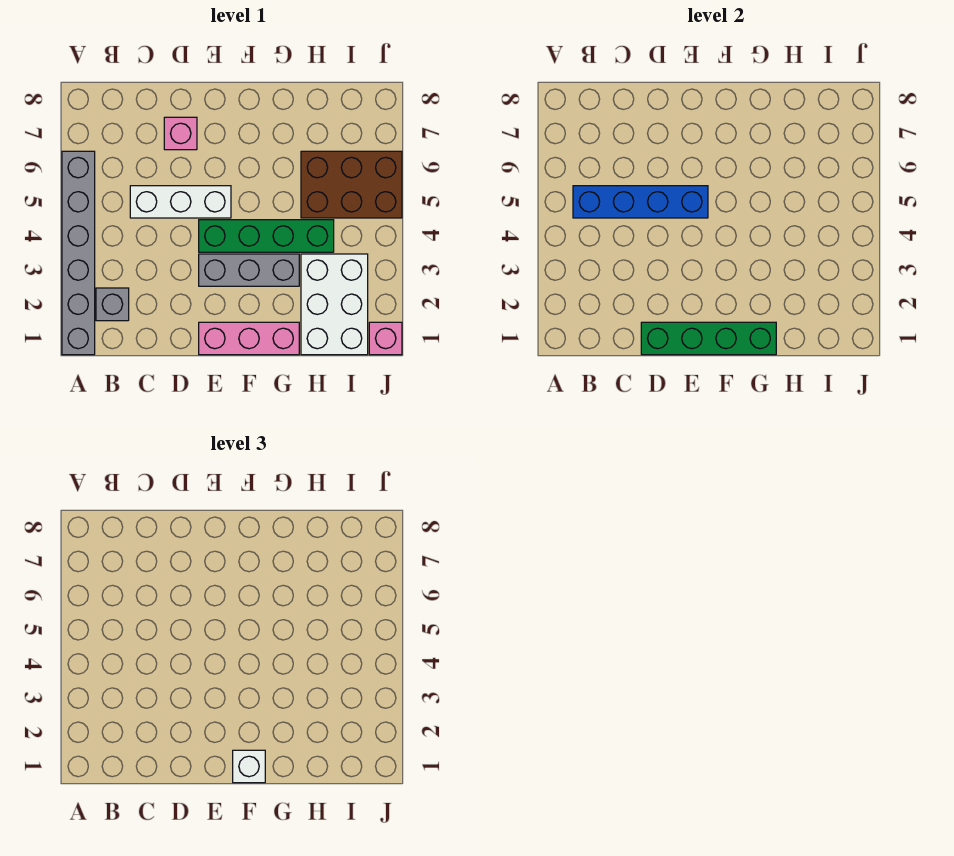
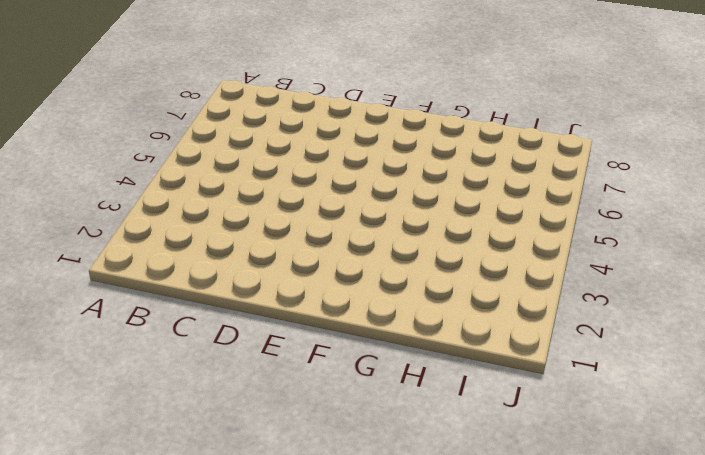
none -> grey 1x6 brick [62,151,95,355]
none -> grey 1x1 brick [96,288,129,321]
none -> white 1x3 brick [130,186,231,218]

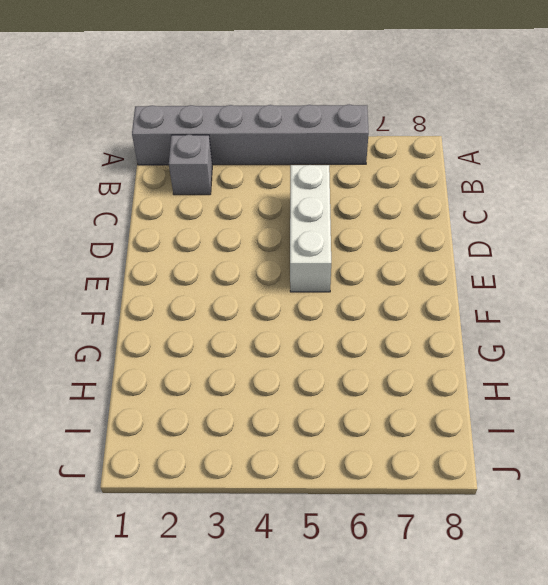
none -> pink 1x1 brick [164,117,197,150]
none -> pink 1x3 brick [199,322,299,355]
none -> grey 1x3 brick [199,254,299,286]

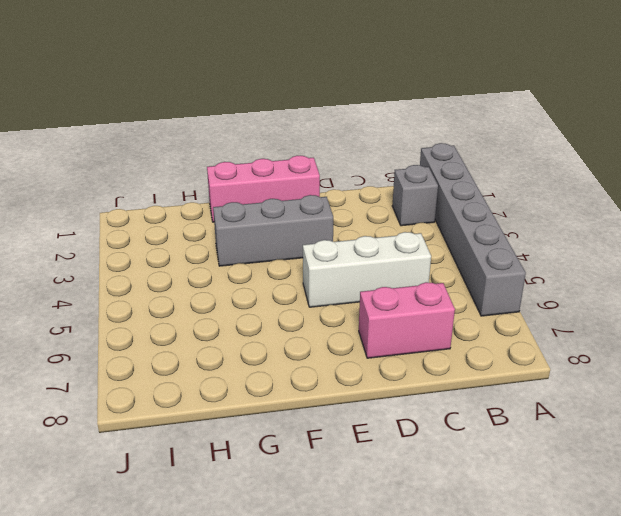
pink 1x2 brick [359,282,455,358] -> pink 1x1 brick [164,117,197,150]
none -> green 1x4 brick [199,220,334,252]
none -> white 2x3 brick [301,254,368,355]
none -> brown 2x3 brick [301,151,402,218]

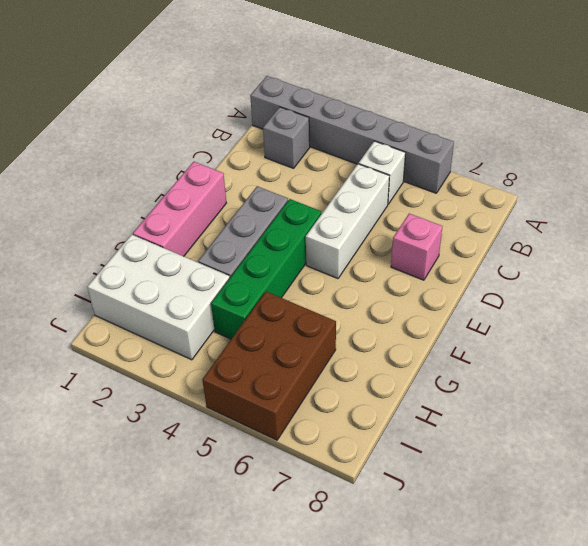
white 1x1 brick [359,141,405,204] -> white 1x1 brick moved to [233,750,265,783]
none -> pink 1x1 brick [369,322,402,355]
none -> blue 1x4 brick [573,186,708,218]
none -> green 1x4 brick [641,322,776,355]

